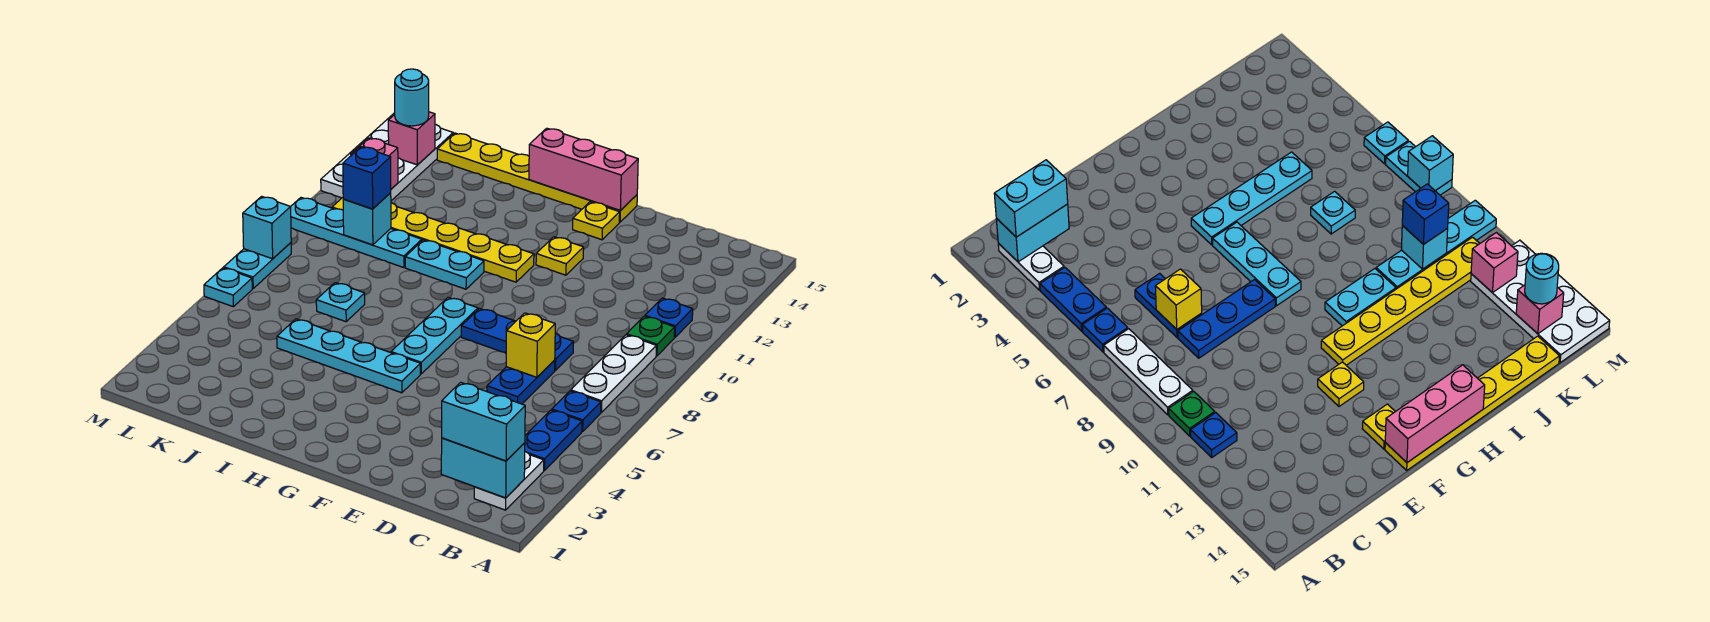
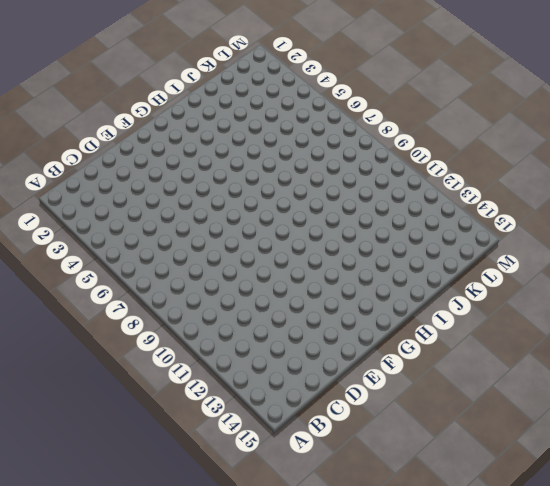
none -> white 1x2 plate [474,452,544,510]
none -> blue 1x2 plate [525,410,582,471]
none -> blue 1x1 plate [552,391,601,432]
none -> white 1x3 plate [571,335,656,413]

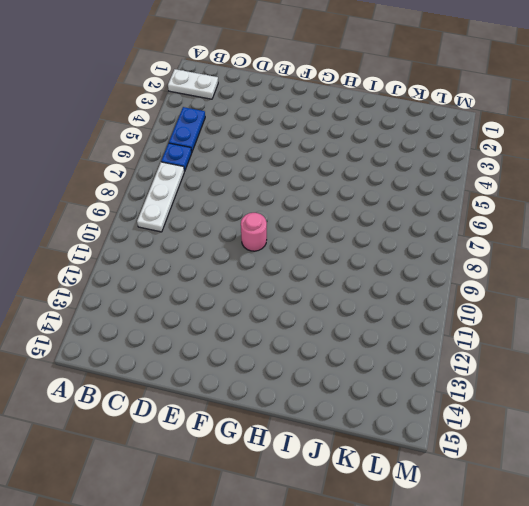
white 1x2 plate [168,69,218,99] -> white 1x2 plate turned to [474,452,544,510]
pink 1x1 round brick [241,213,267,251] -> none
none -> green 1x1 plate [627,316,675,356]
none -> blue 1x1 plate [645,298,693,337]
none -> blue 1x2 plate [487,360,555,404]
none -> blue 1x3 plate [461,309,573,371]

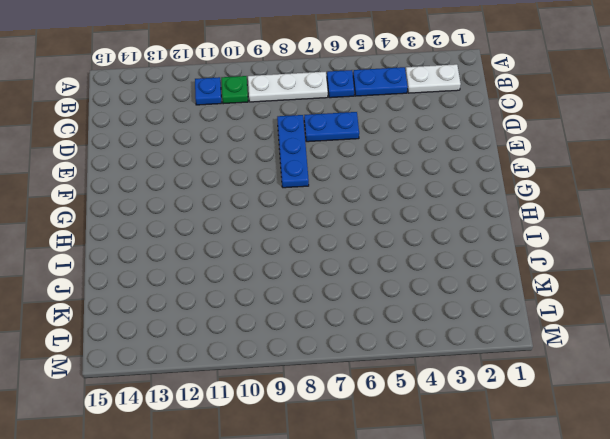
none -> yellow 1x1 plate [536,237,584,275]
none -> yellow 1x1 plate [573,202,620,240]
none -> yellow 1x6 plate [437,133,637,222]
none -> cyan 1x4 plate [277,319,420,393]

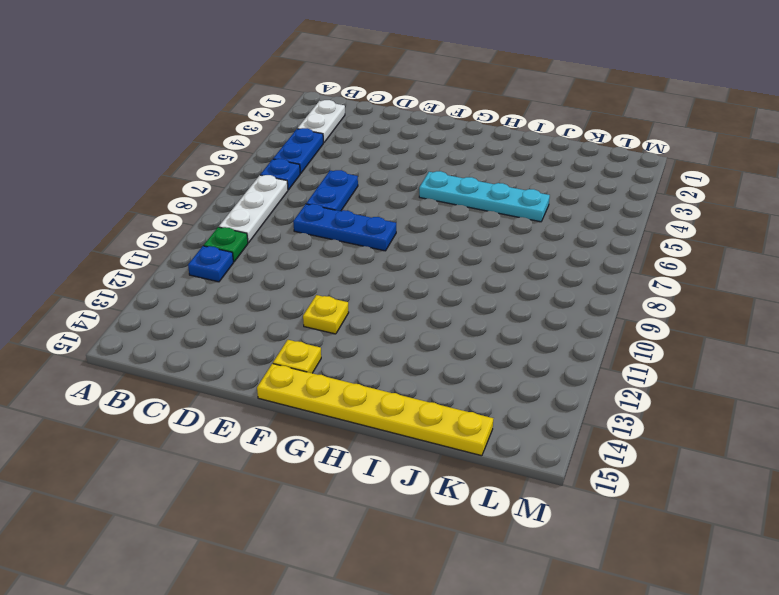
none -> cyan 1x3 plate [391,298,478,374]
none -> yellow 1x6 plate [332,198,534,282]
none -> cyan 1x2 plate [405,240,484,289]
none -> cyan 1x1 plate [316,283,365,322]

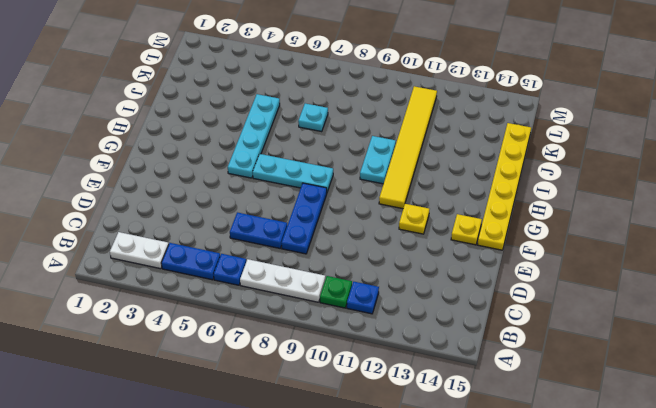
yellow 1x6 tile [379,86,437,209] -> yellow 1x6 plate [332,198,534,282]
none -> cyan 1x4 plate [291,198,422,268]
none -> white 2x4 plate [321,113,453,201]
none -> cyan 1x1 plate [204,268,252,307]
none -> cyan 1x2 plate [224,243,291,288]

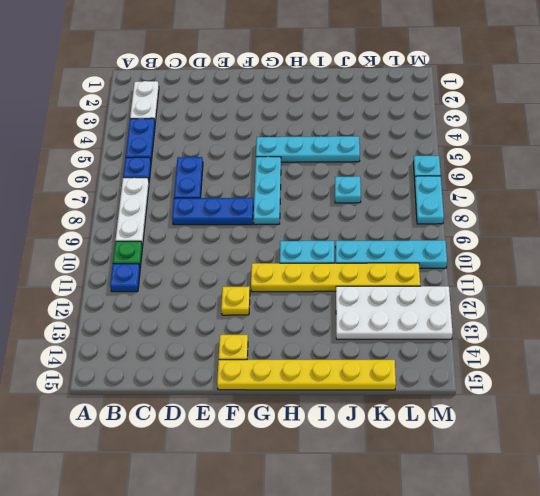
white 2x4 plate [336,286,453,339] -> white 2x4 plate turned to [321,113,453,201]
none -> cyan 1x2 brick [441,438,525,498]
none -> yellow 1x1 brick [506,313,555,377]
none -> pink 1x3 brick [529,128,638,210]
none -> cyan 1x1 brick [343,193,391,245]

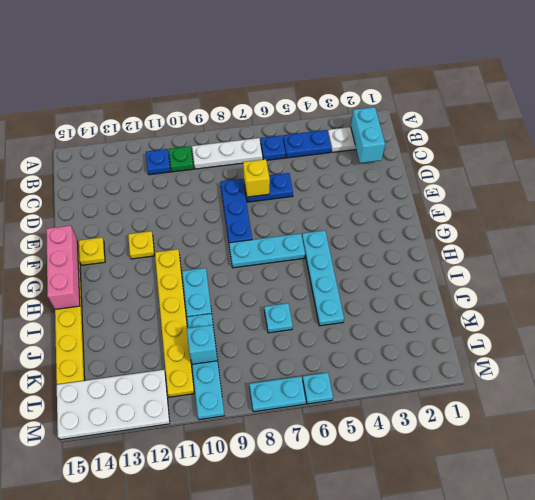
none -> pink 1x1 brick [351,138,398,189]
none -> pink 1x1 brick [388,112,435,165]
none -> cyan 1x1 brick [243,196,291,259]
none -> cyan 1x2 brick [442,382,525,461]

